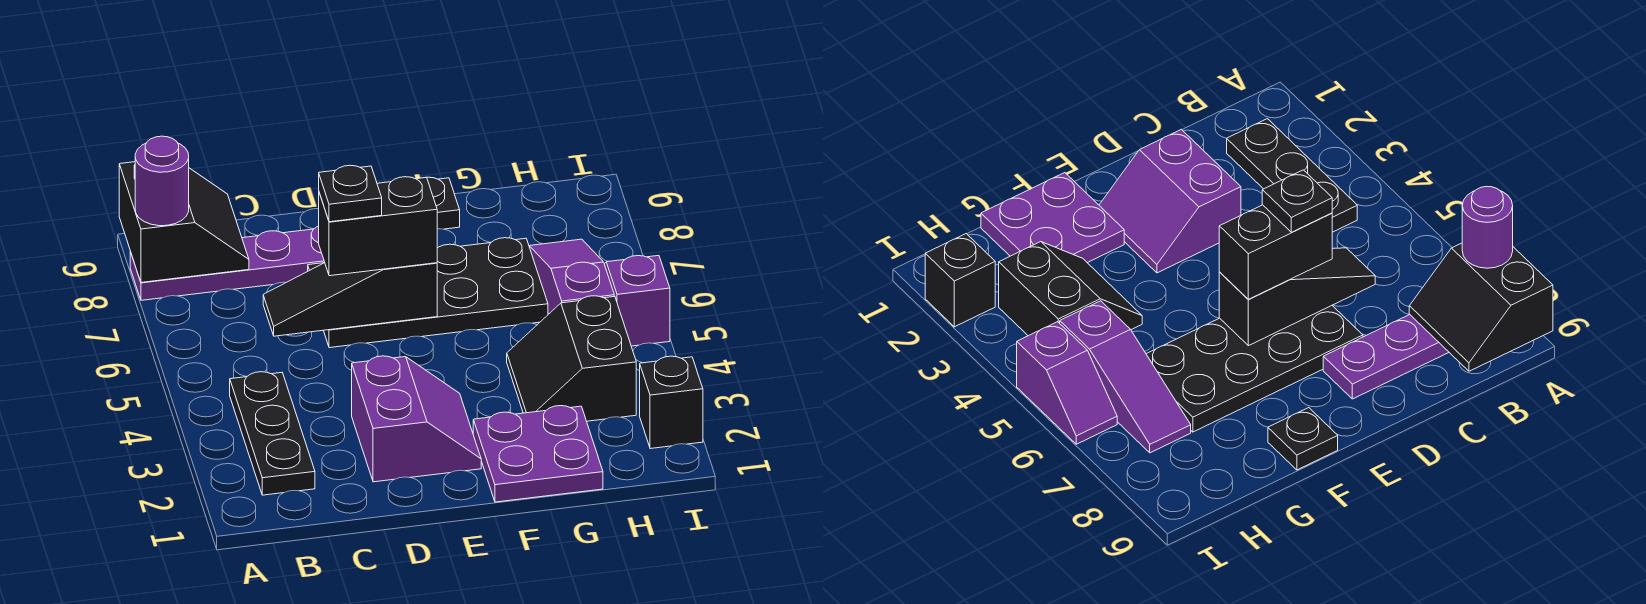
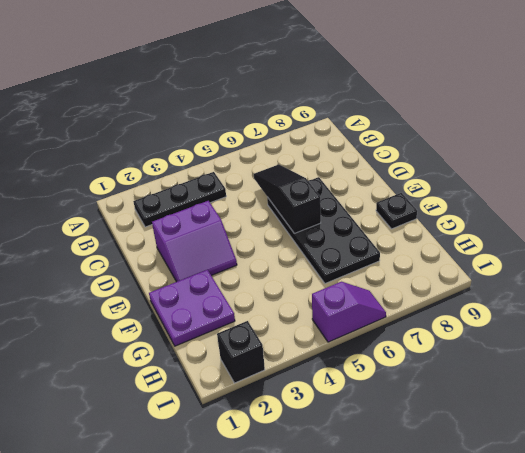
none -> purple 1x4 plate [130,226,325,300]
none -> black 2x2 slope [507,296,636,421]
none -> purple 1x3 slope [529,239,614,314]

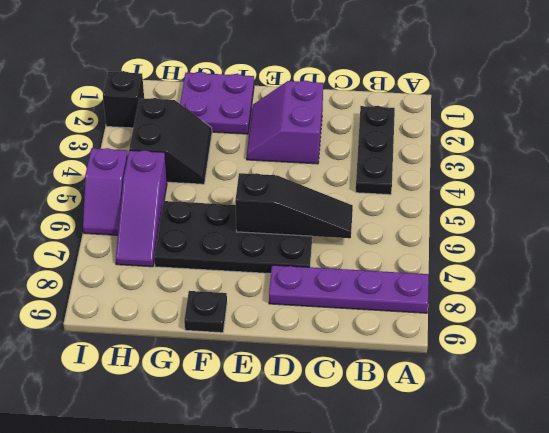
none -> black 2x2 slope [119,162,249,282]
none -> purple 1x1 round brick [135,136,189,226]
none -> black 1x2 brick [319,177,437,276]

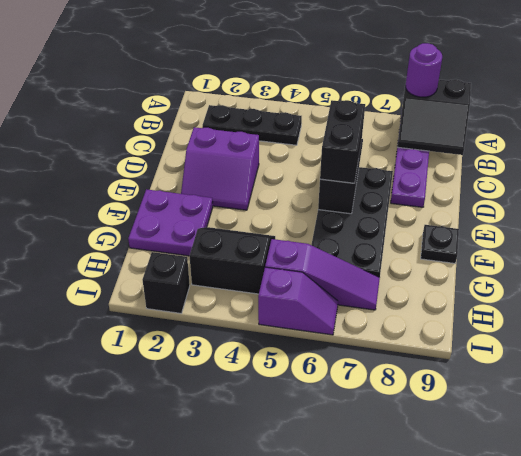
none -> black 1x1 plate [319,165,382,222]

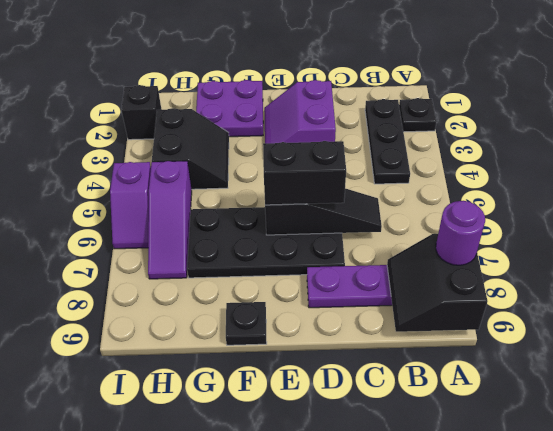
black 1x1 plate [399,98,437,132] -> black 1x1 plate moved to [319,165,382,222]

